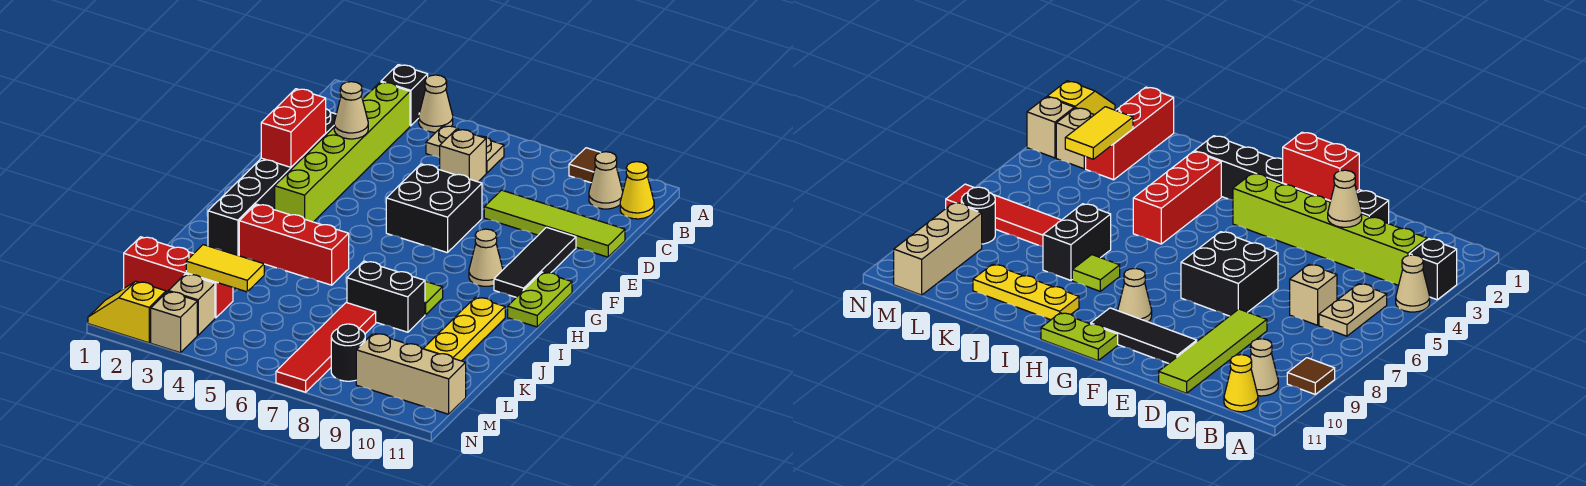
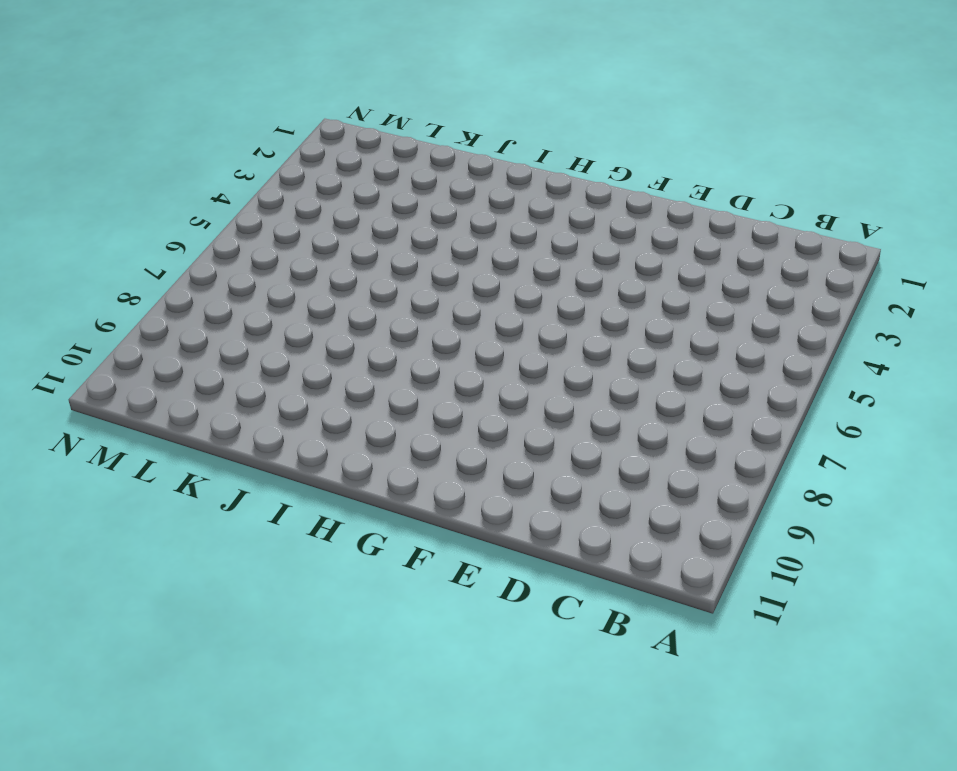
none -> black 1x1 brick [381,65,428,126]
none -> tan 1x1 cone [419,75,453,132]
none -> brown 1x1 tile [569,148,600,183]

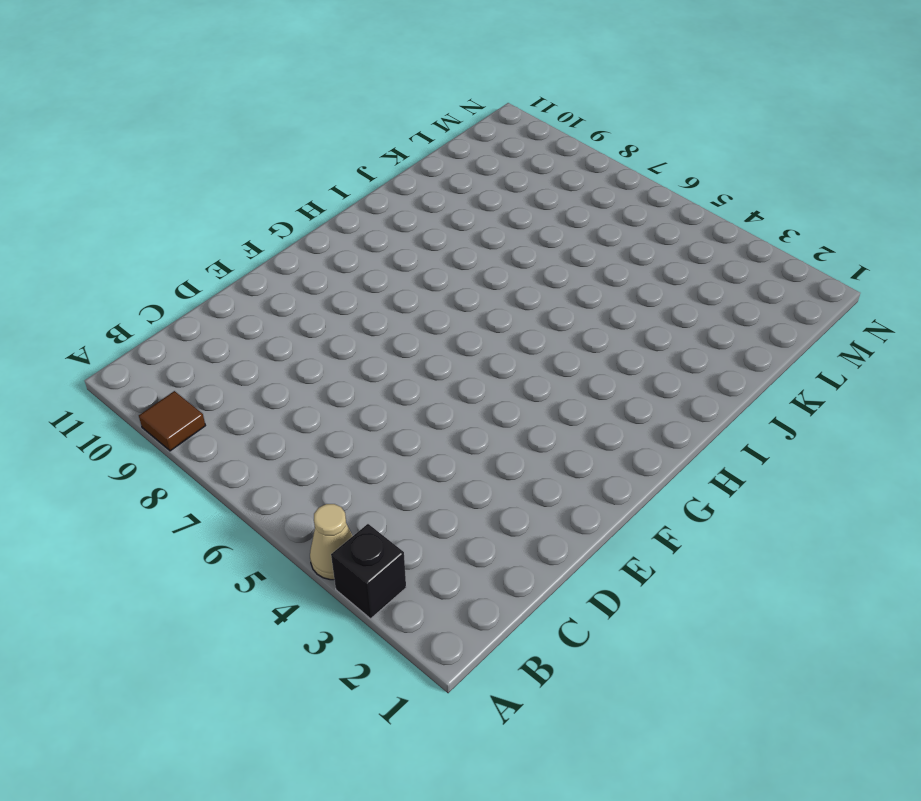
none -> lime 1x6 brick [275,82,410,222]
none -> tan 1x2 plate [426,126,504,173]
none -> tan 1x1 cone [589,152,623,209]

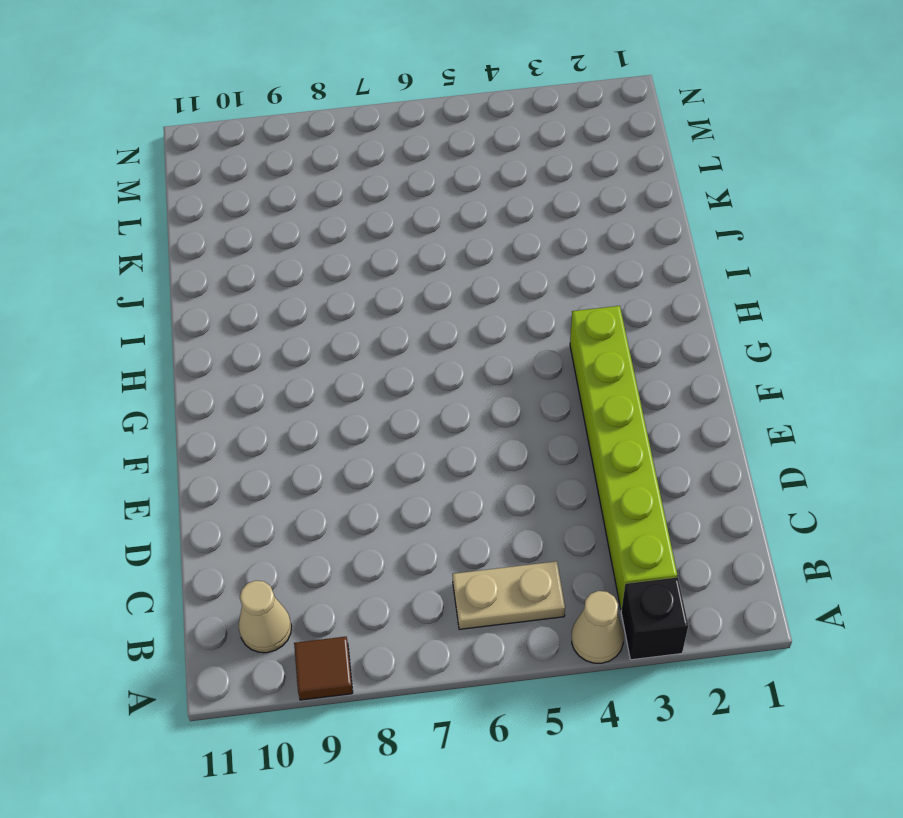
none -> yellow 1x1 cone [620,162,654,219]
none -> tan 1x1 brick [440,129,486,182]
none -> black 1x6 brick [208,109,336,255]

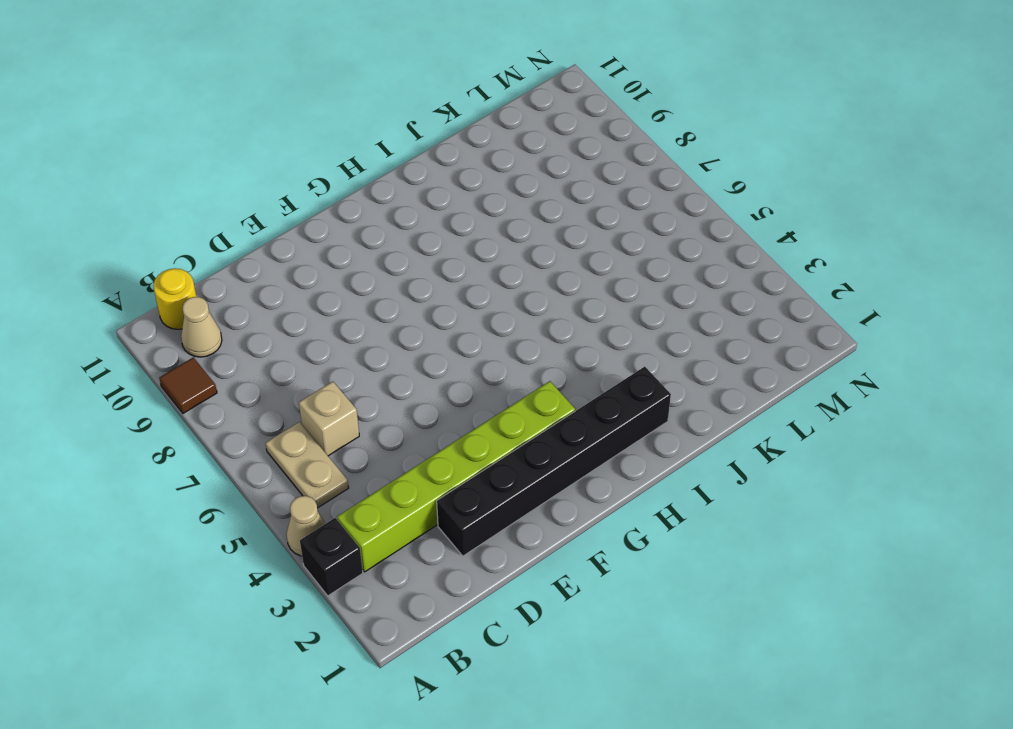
yellow 1x1 round brick [153,268,196,329] -> yellow 1x1 cone [620,162,654,219]
none -> lime 1x4 tile [484,190,625,257]
none -> black 2x2 brick [386,164,482,253]
none -> black 1x3 tile [494,227,576,297]

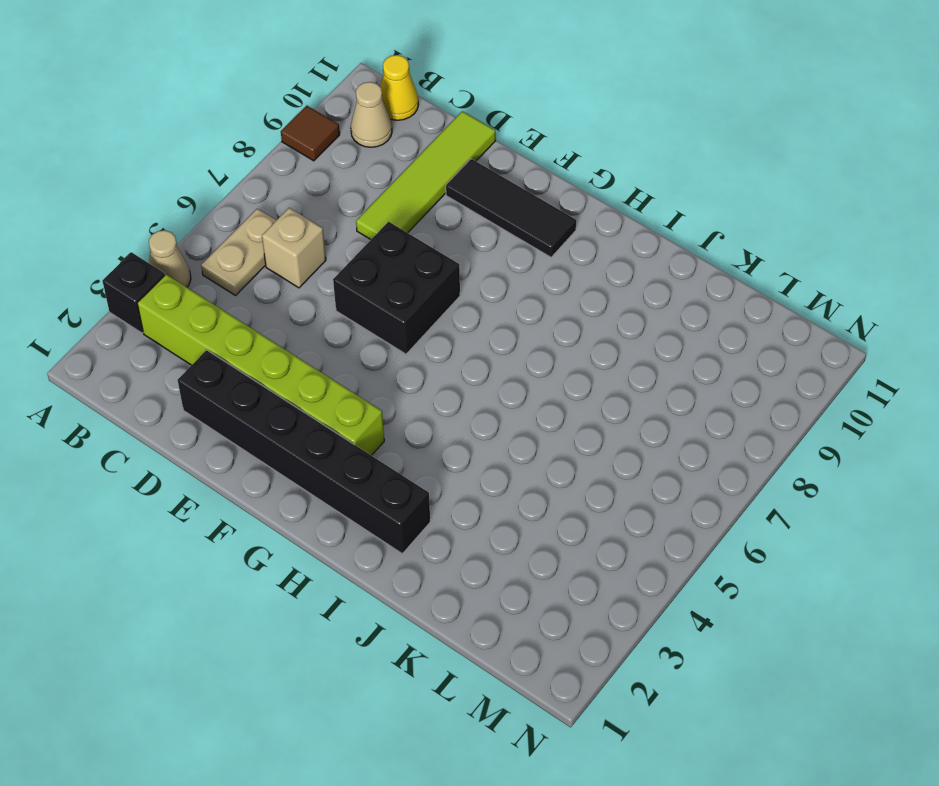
none -> tan 1x1 cone [469,229,503,286]
none -> lime 1x2 plate [508,272,572,327]
none -> red 1x3 brick [239,204,349,285]

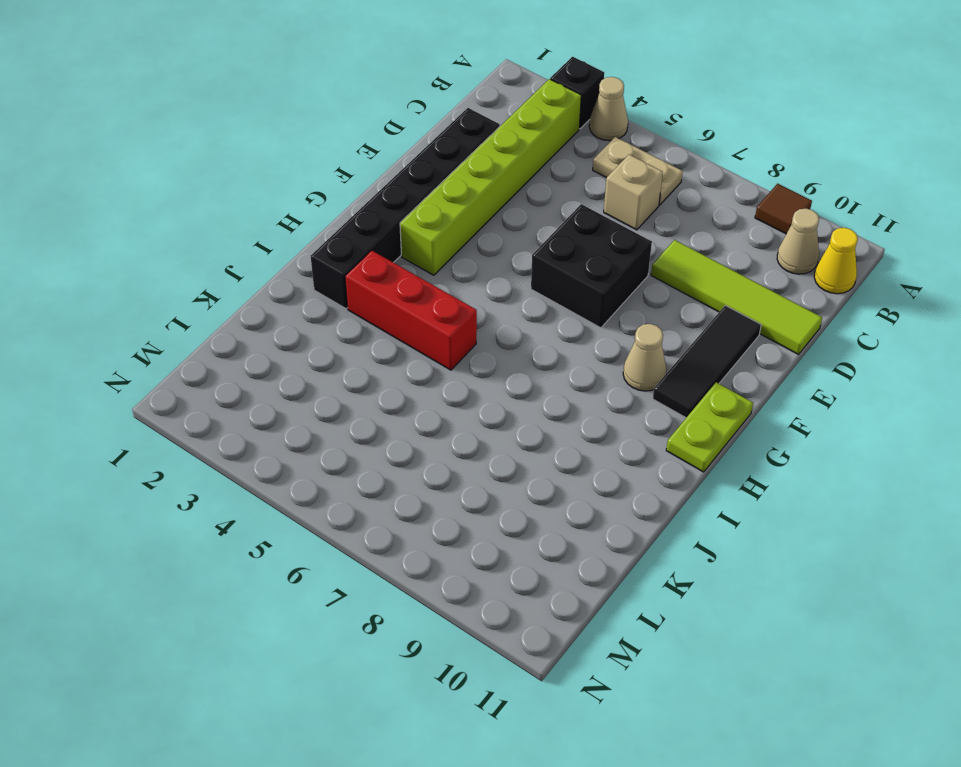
none -> lime 1x1 tile [425,281,443,315]
none -> yellow 1x3 plate [423,297,505,361]
none -> black 1x2 brick [347,261,425,332]

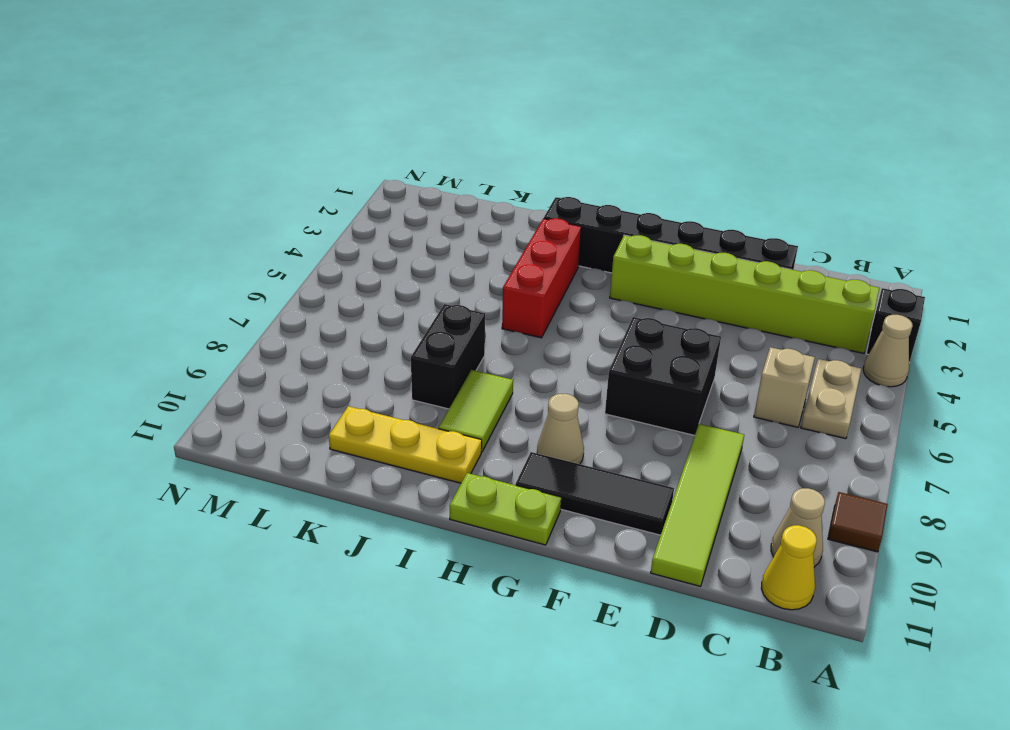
lime 1x2 tile [439,370,513,452] -> lime 1x1 tile [425,281,443,315]
none -> red 1x4 tile [276,303,376,392]
none -> red 1x3 brick [124,237,233,318]
none -> tan 1x1 brick [168,274,215,335]

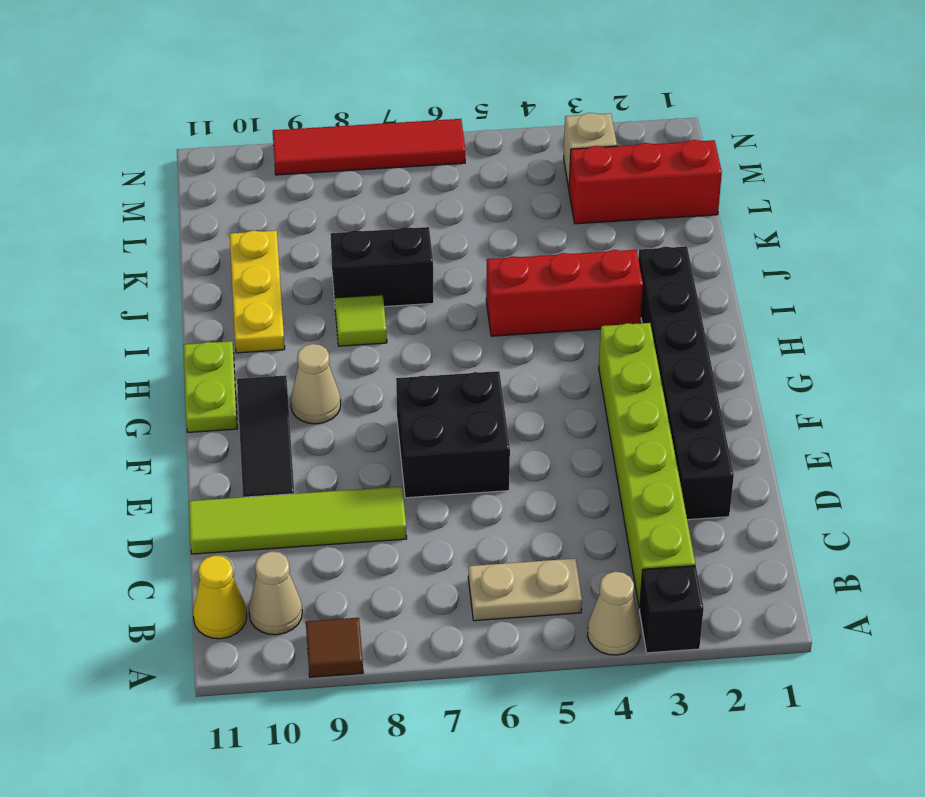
red 1x4 tile [273,119,465,175] -> red 1x4 tile turned to [276,303,376,392]
none -> tan 1x1 brick [440,129,486,182]
none -> black 1x1 round brick [331,324,365,381]
none -> tan 1x3 brick [356,333,466,414]

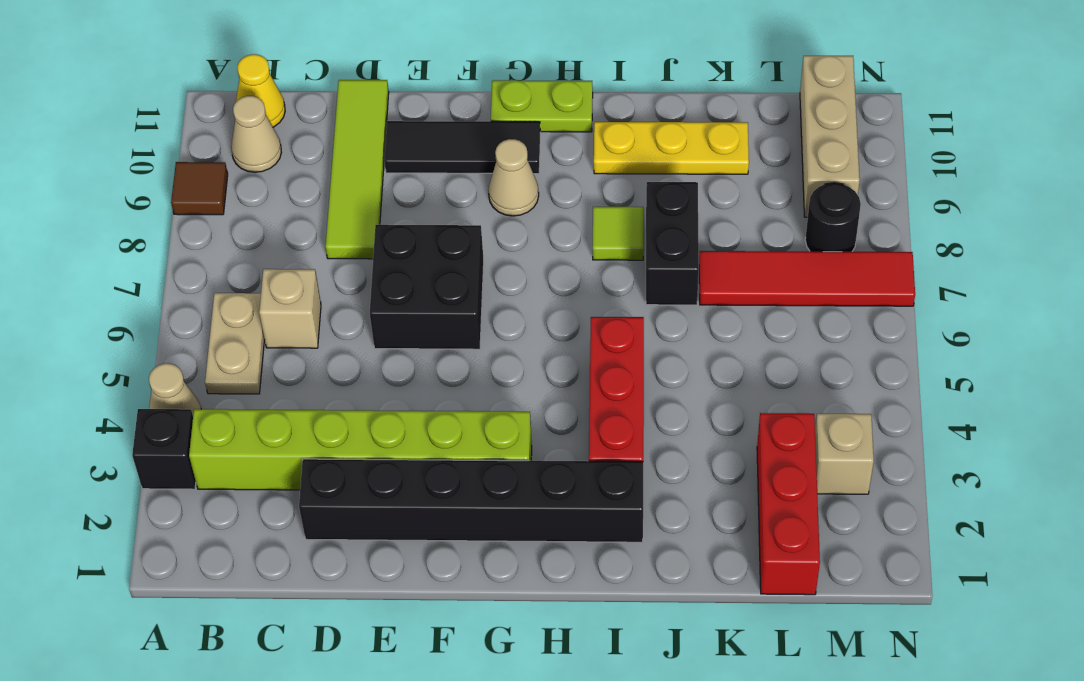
none -> yellow 1x2 slope [88,281,166,343]
none -> tan 1x1 brick [151,291,197,353]
none -> tan 1x1 cone [334,82,368,139]

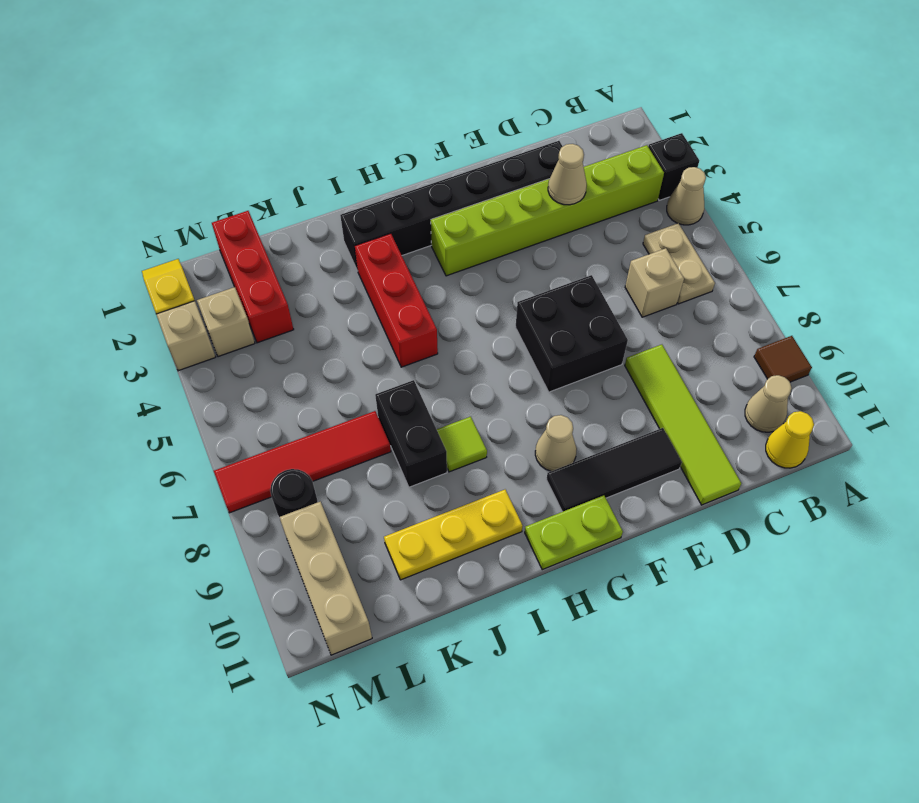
none -> red 1x2 brick [261,89,326,167]
none -> yellow 1x2 tile [186,245,264,292]

